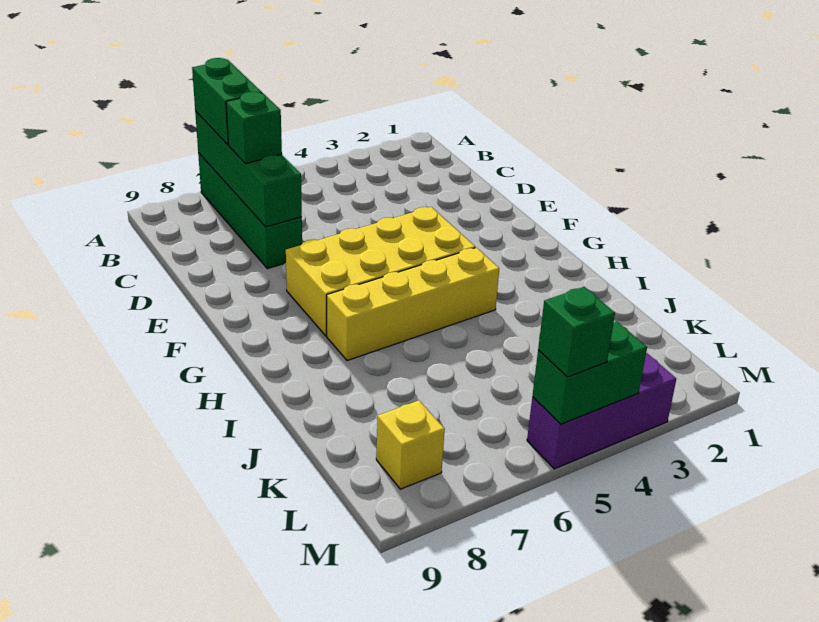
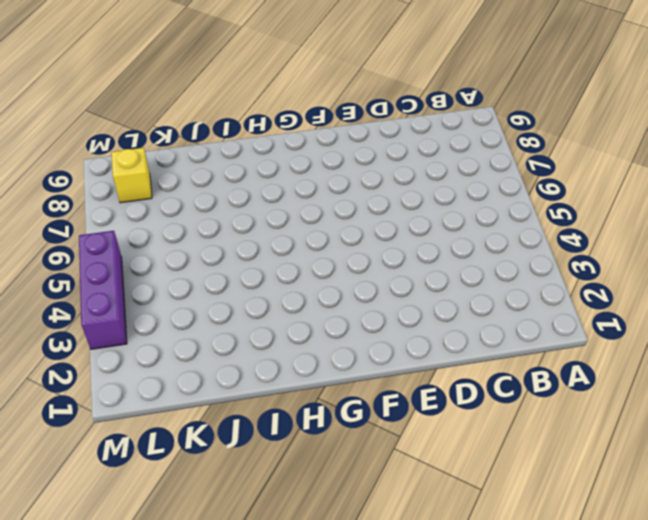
none -> green 1x4 brick [198,153,302,269]
none -> yellow 2x4 brick [286,207,475,336]

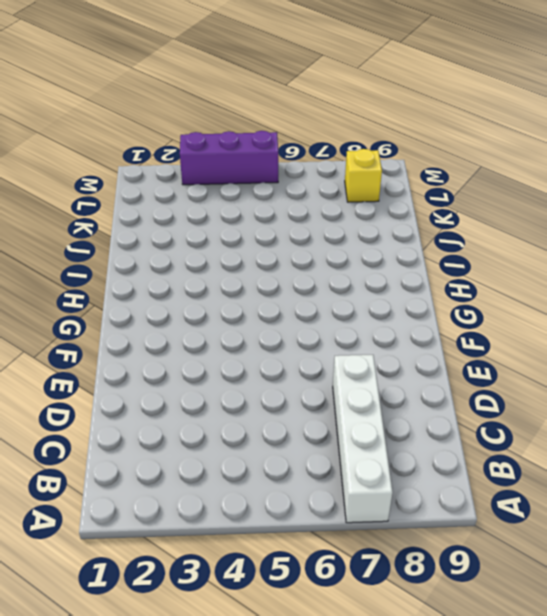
white 1x4 brick [333,355,393,523] -> green 1x4 brick [198,153,302,269]
none -> yellow 2x4 brick [286,207,475,336]
none -> yellow 1x4 brick [327,248,499,361]

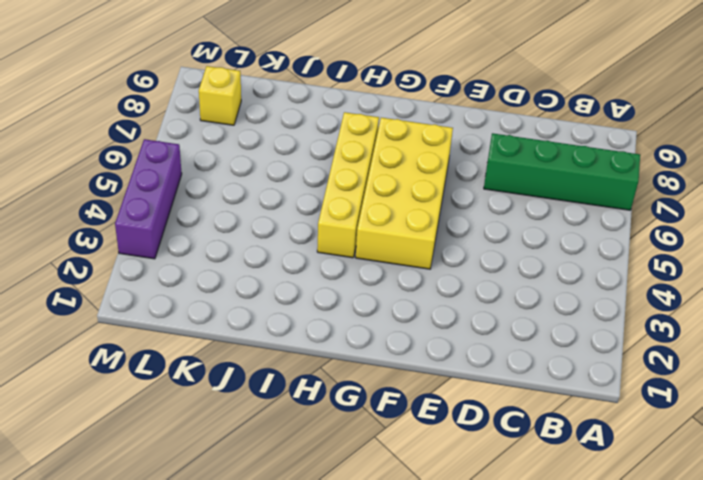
none -> green 1x4 brick [195,111,302,227]
none -> green 1x2 brick [532,321,647,424]

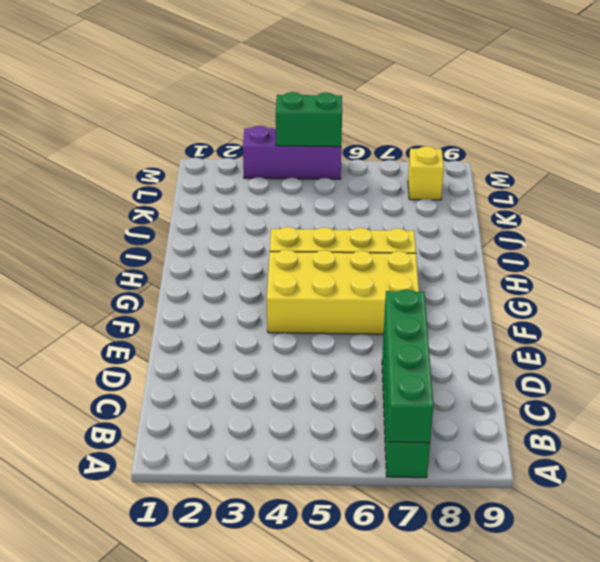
none -> green 1x2 brick [192,58,262,145]
none -> green 1x1 brick [226,92,282,164]

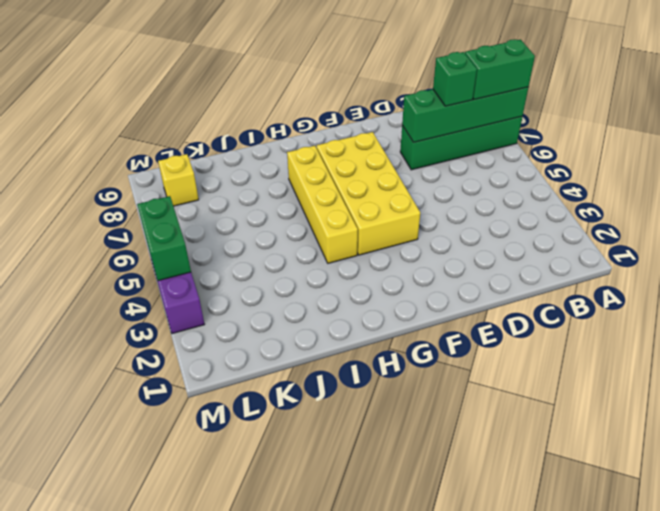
none -> green 1x1 brick [538,287,615,377]

